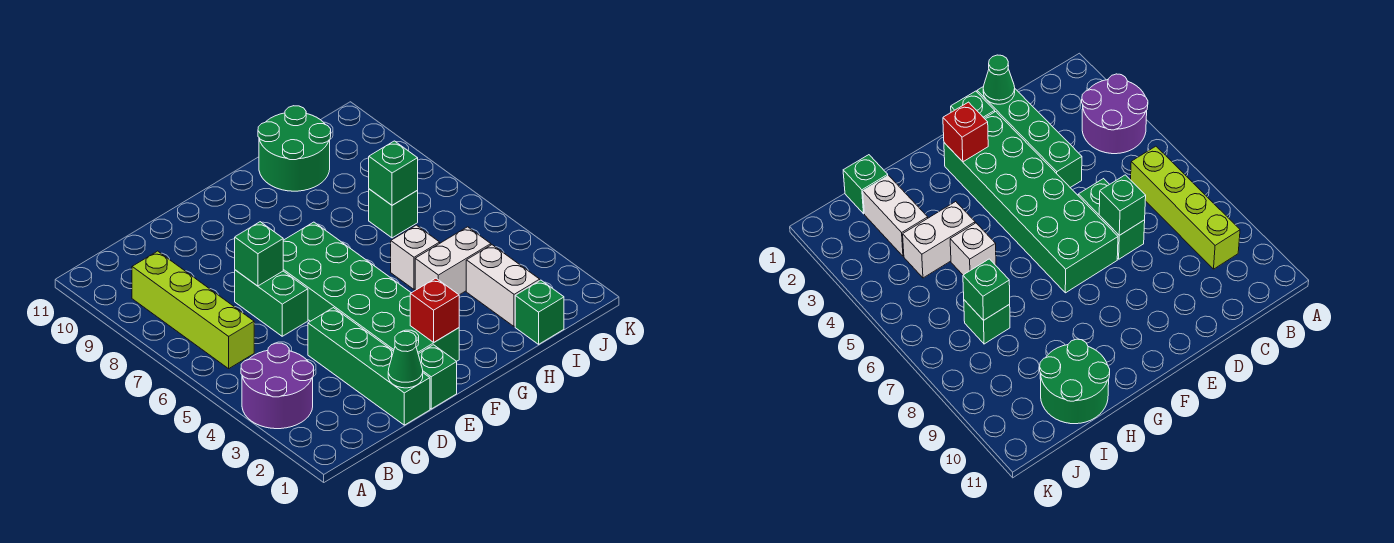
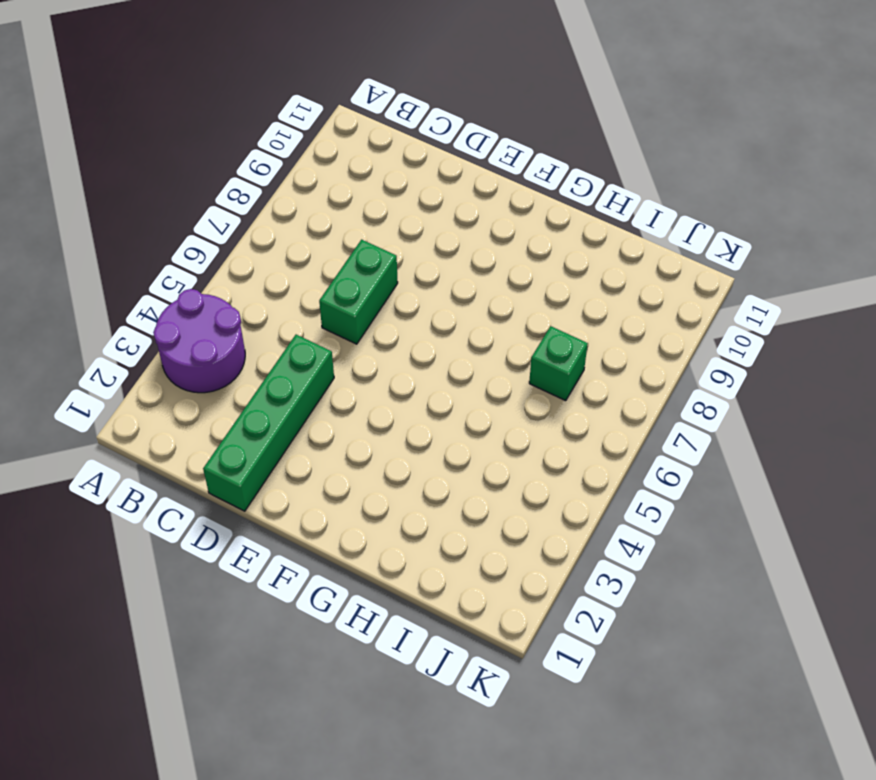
none -> lime 1x4 brick [132,251,254,369]
none -> green 1x1 brick [418,345,457,409]
none -> green 2x6 brick [283,222,459,361]

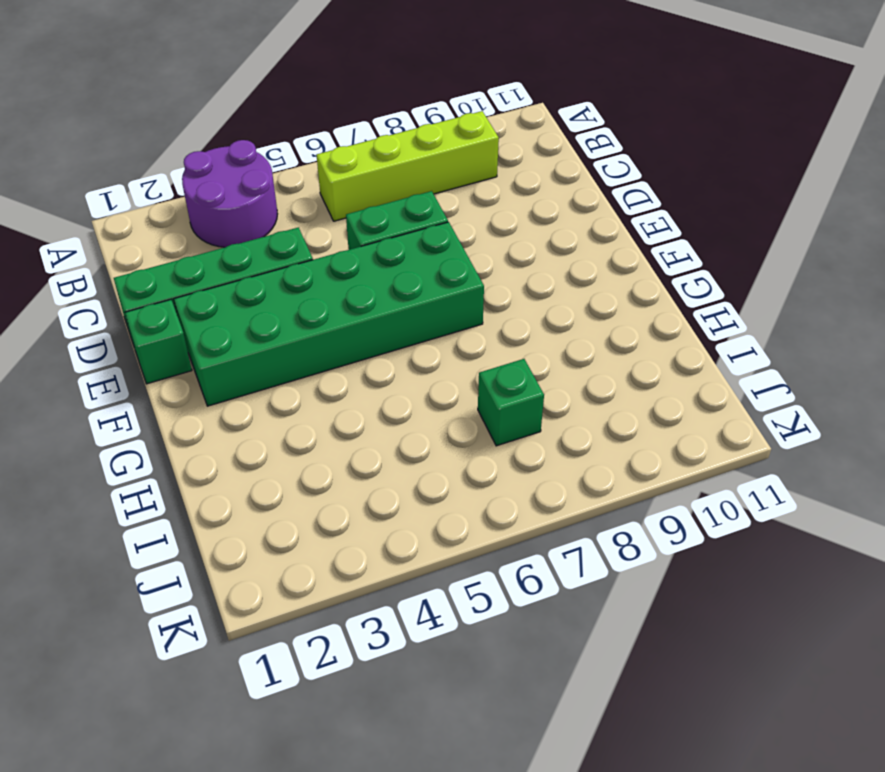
none -> white 1x2 brick [415,227,491,295]
none -> white 1x1 brick [391,225,440,289]
none -> green 2x2 round brick [258,106,331,191]

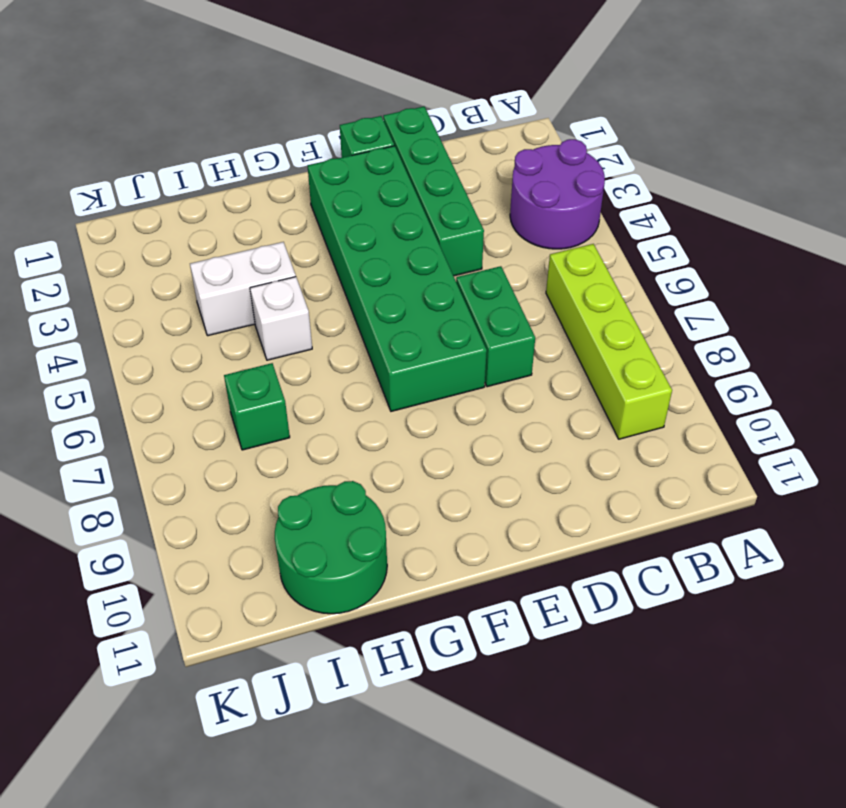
none -> green 1x1 brick [515,280,564,344]
none -> white 1x2 brick [466,245,540,327]
none -> green 1x1 cone [388,331,423,388]

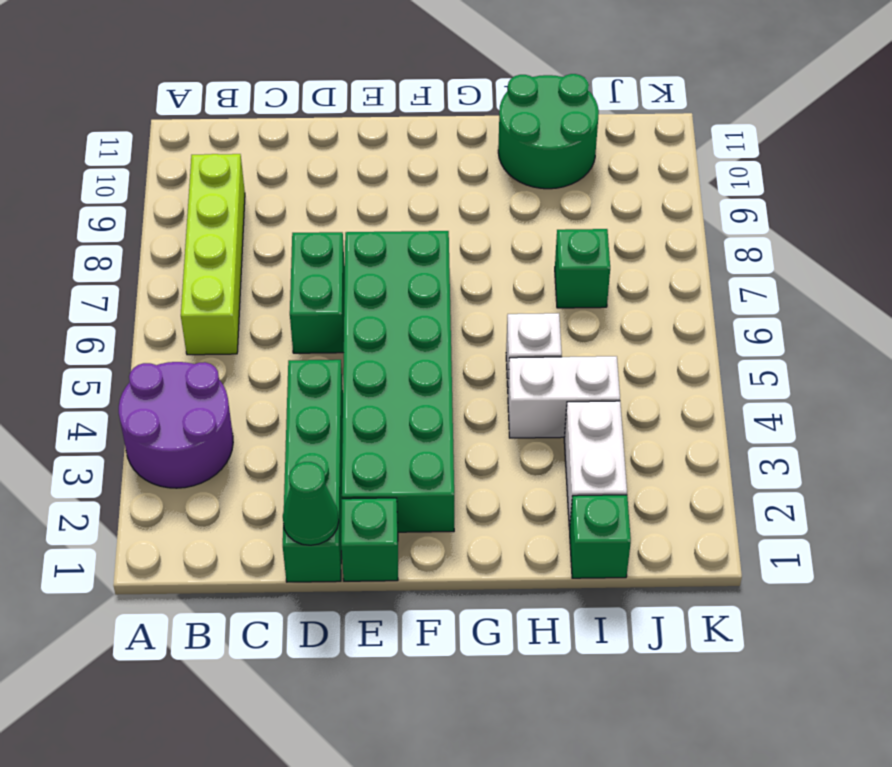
none -> green 1x1 brick [235,222,283,286]
none -> red 1x1 brick [410,278,459,342]
none -> green 1x1 brick [369,141,418,205]

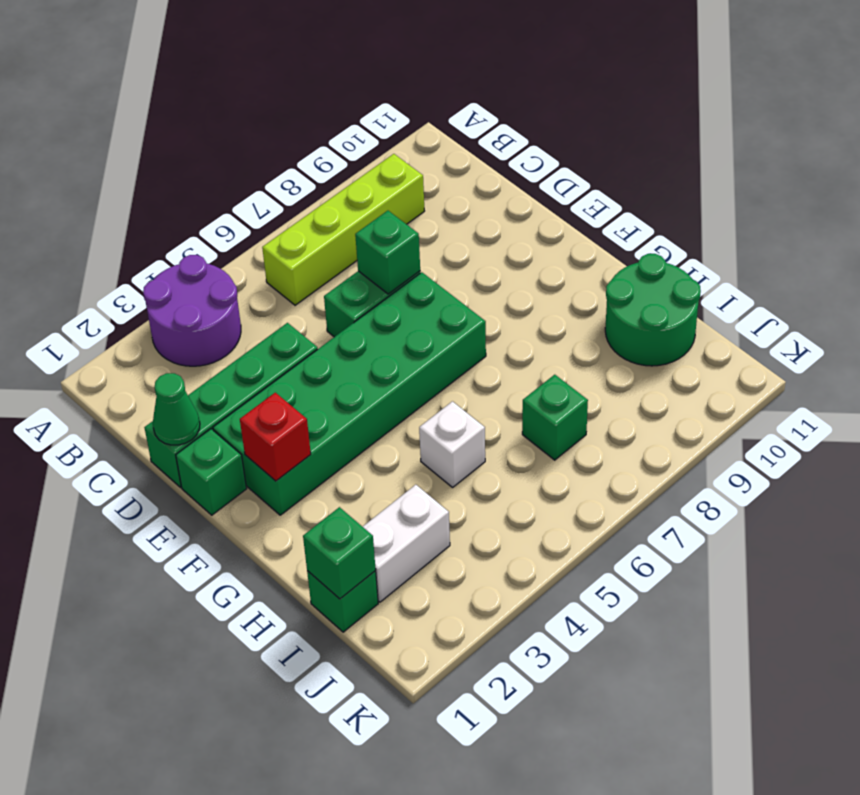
green 1x1 brick [303,507,376,599] -> green 1x1 brick moved to [369,141,418,205]
none -> white 1x2 brick [415,227,491,295]

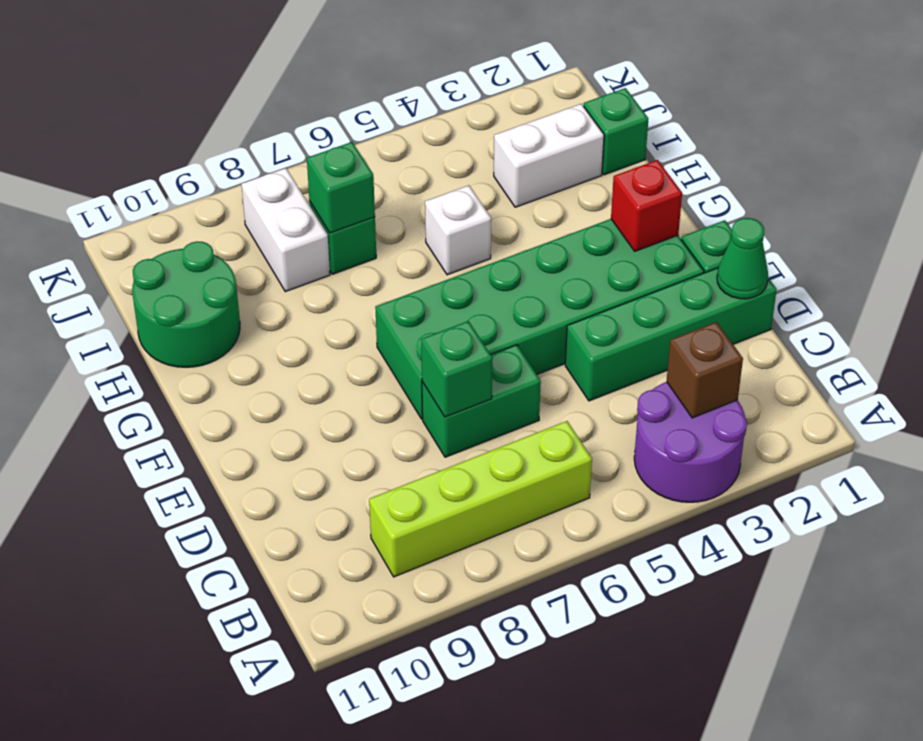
brown 1x1 brick [667,322,743,418] -> none
white 1x2 brick [241,168,330,292] -> white 1x2 brick moved to [415,227,491,295]

